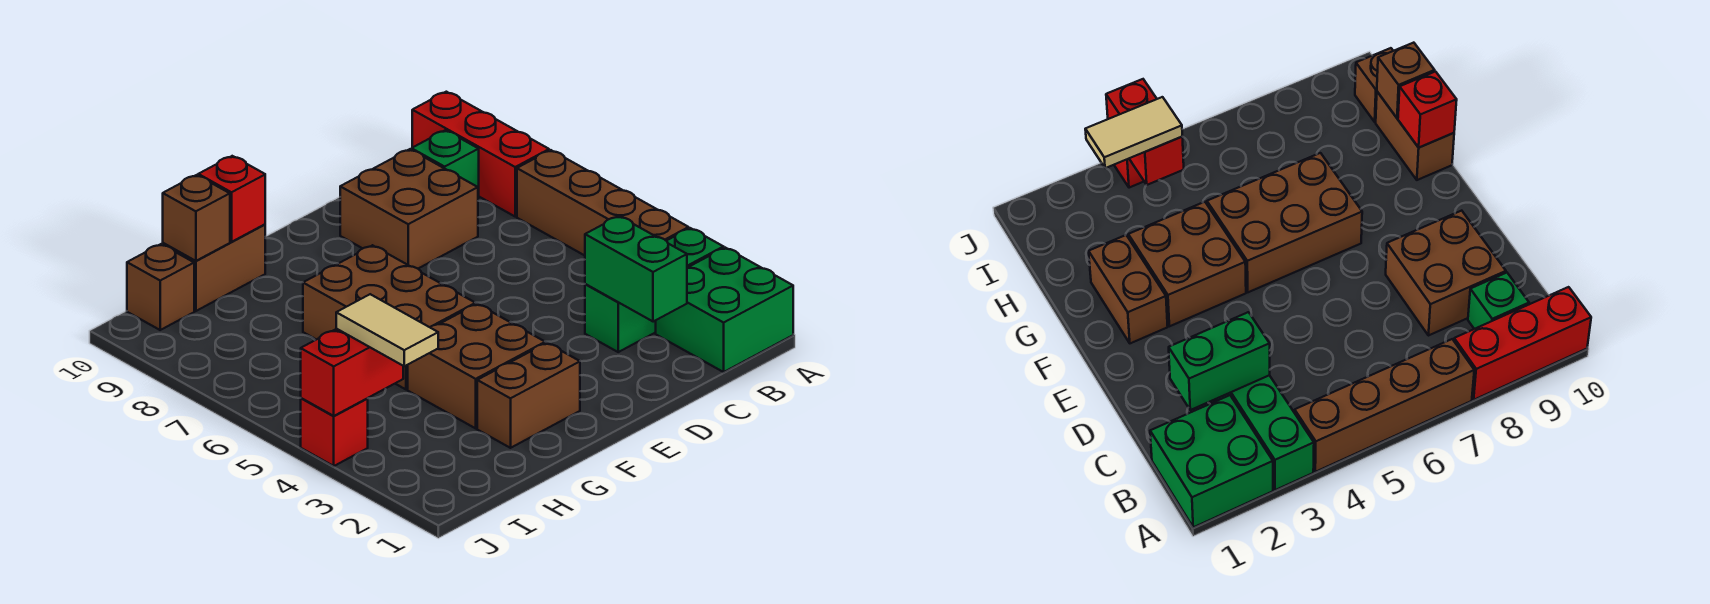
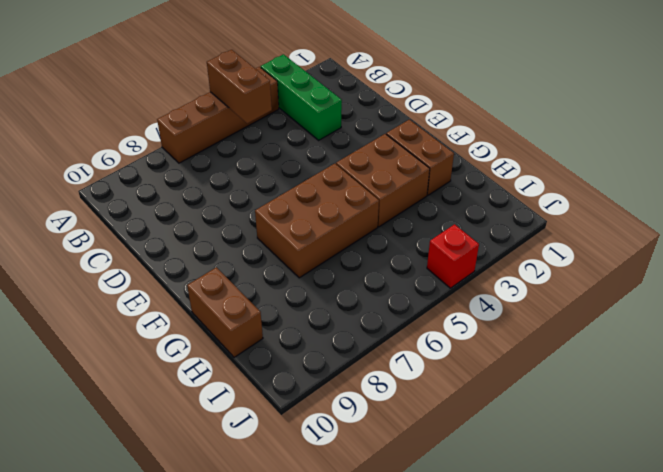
brown 1x2 brick [207,50,272,123] -> none
none -> green 2x2 brick [656,248,793,372]
none -> red 1x3 brick [412,92,549,216]
none -> green 1x1 brick [412,130,479,198]

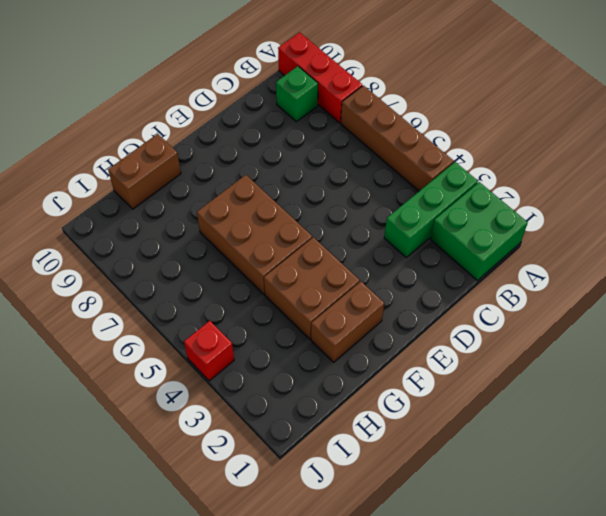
none -> brown 2x2 brick [340,149,478,268]
none -> brown 1x1 brick [127,244,194,330]
none -> green 1x2 brick [585,216,687,322]

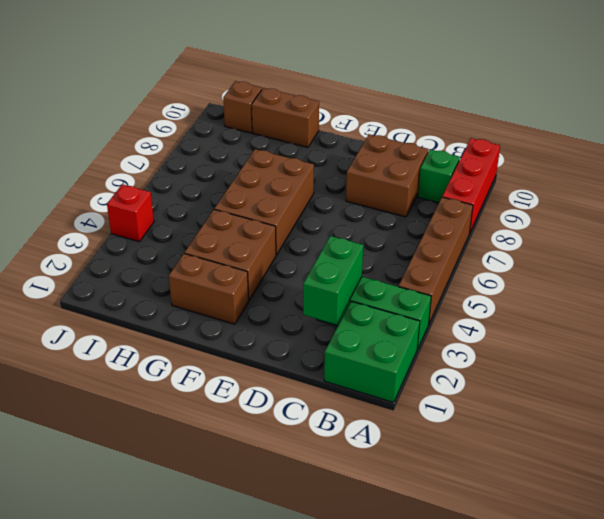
none -> red 1x1 brick [198,156,265,242]
none -> brown 1x1 brick [163,175,230,261]
none -> red 1x2 brick [301,329,403,416]

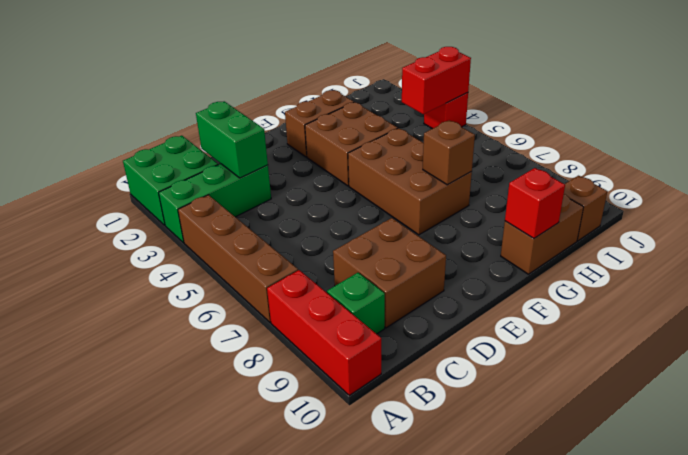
brown 1x1 brick [423,120,475,185] -> brown 1x1 brick moved to [163,175,230,261]
none -> tan 1x2 tile [336,294,438,366]

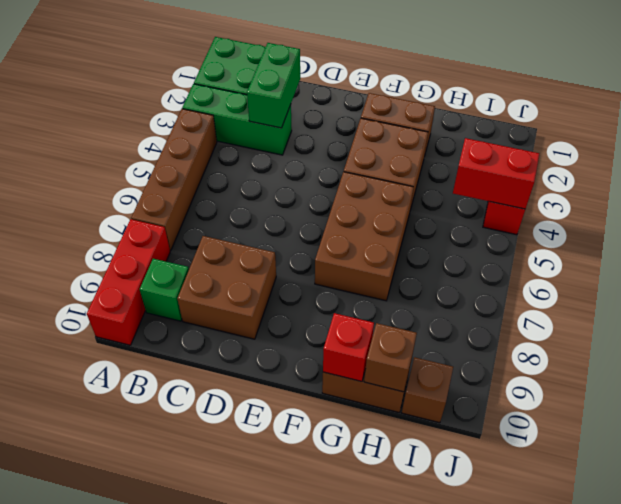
none -> tan 1x2 tile [336,294,438,366]

